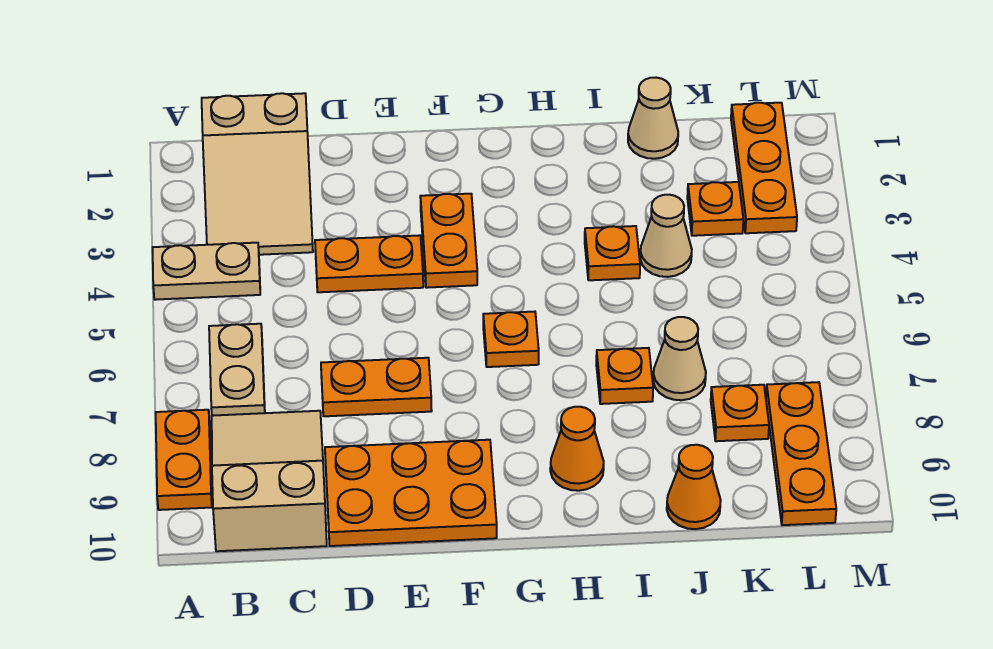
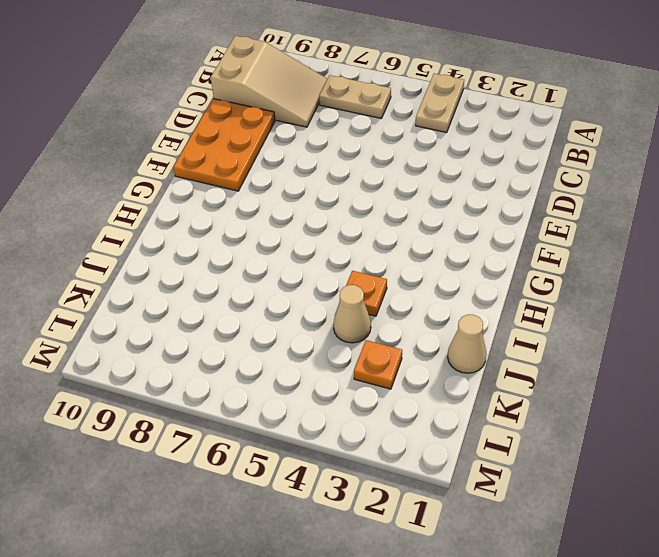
none -> orange 1x2 plate [156,410,212,510]
none -> tan 2x3 slope [202,93,313,255]
none -> orange 1x2 plate [315,235,423,292]

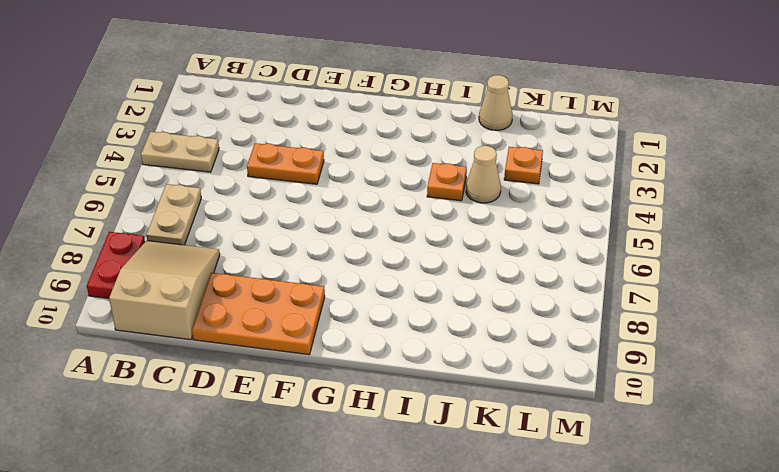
red 1x2 plate [87,232,145,298] -> orange 1x2 plate [156,410,212,510]
none -> tan 2x3 slope [202,93,313,255]
none -> orange 1x2 plate [321,358,432,416]
none -> orange 1x2 plate [420,194,477,288]

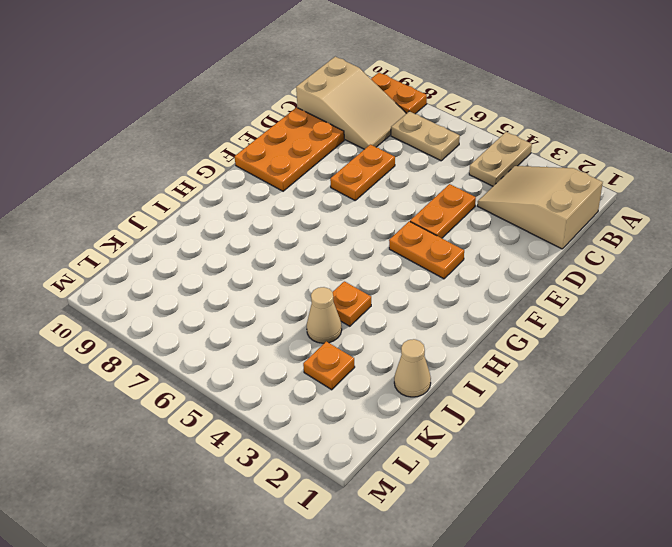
none -> orange 1x1 plate [483,312,539,367]
none -> orange 1x1 cone [550,407,604,491]
none -> orange 1x1 plate [596,348,653,404]

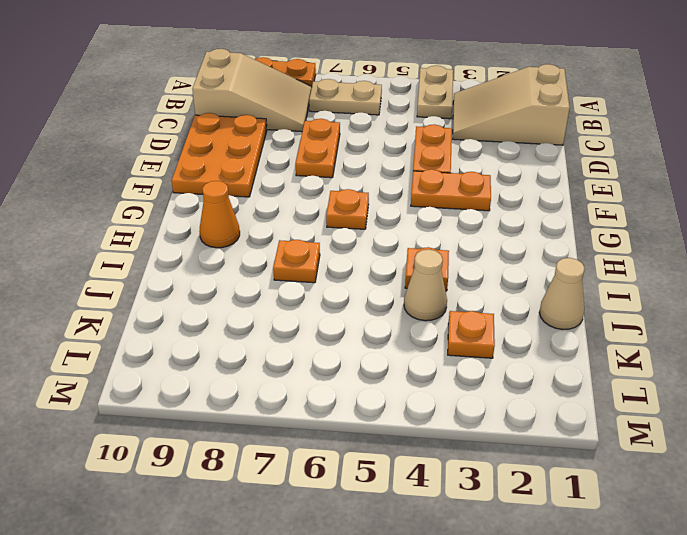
none -> tan 1x1 cone [653,317,706,400]
none -> orange 1x1 cone [667,445,721,529]
none -> orange 1x1 plate [711,385,769,441]

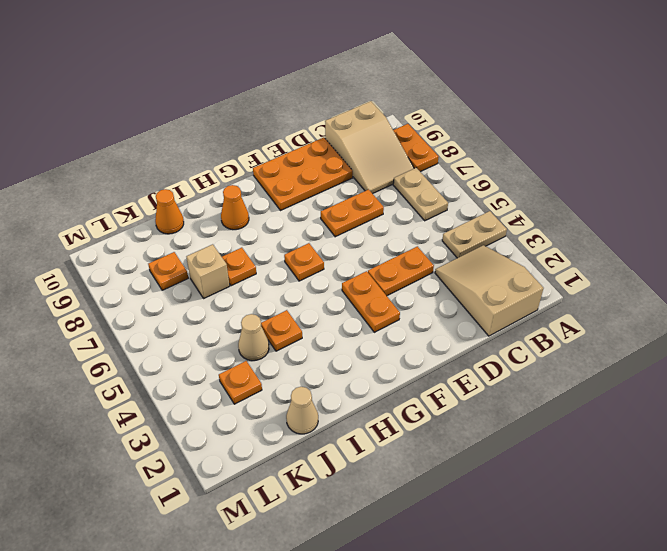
tan 1x1 brick [186,244,230,298] -> tan 1x1 cone [653,317,706,400]
none -> orange 1x3 plate [731,103,797,233]
none -> orange 1x3 plate [766,382,836,525]

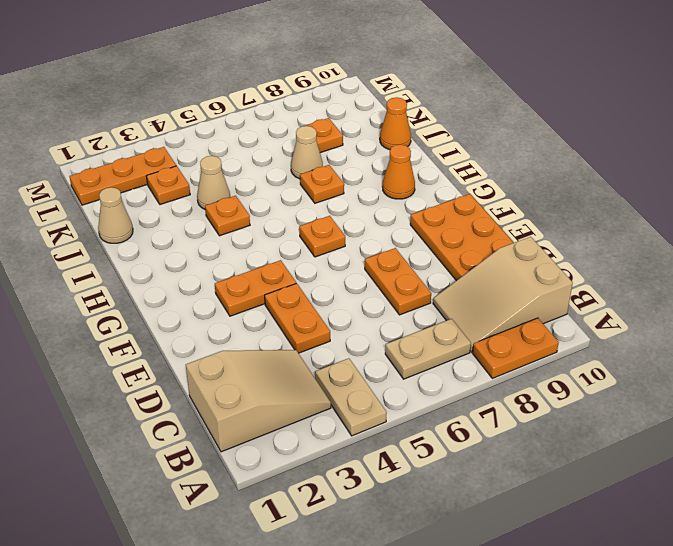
none -> orange 1x3 plate [766,382,836,525]

